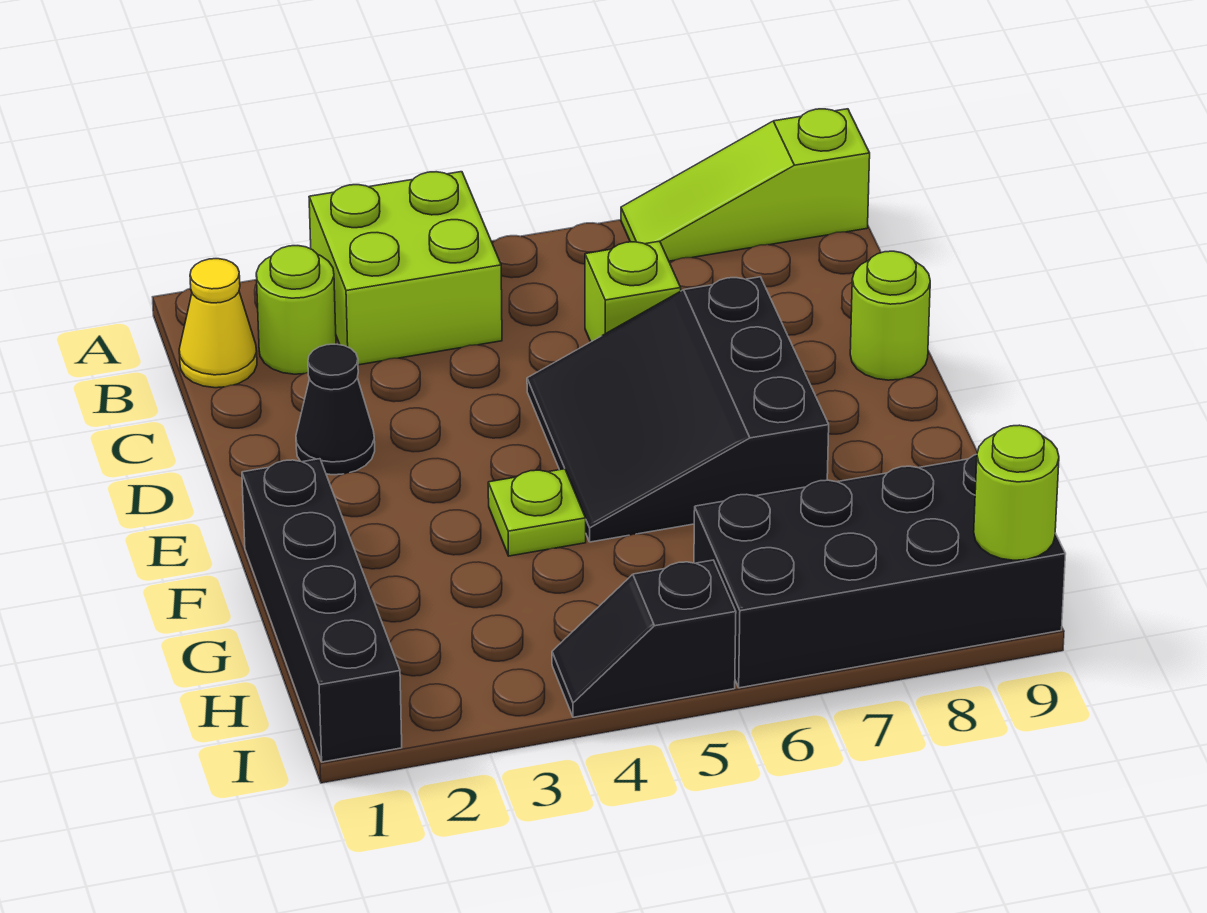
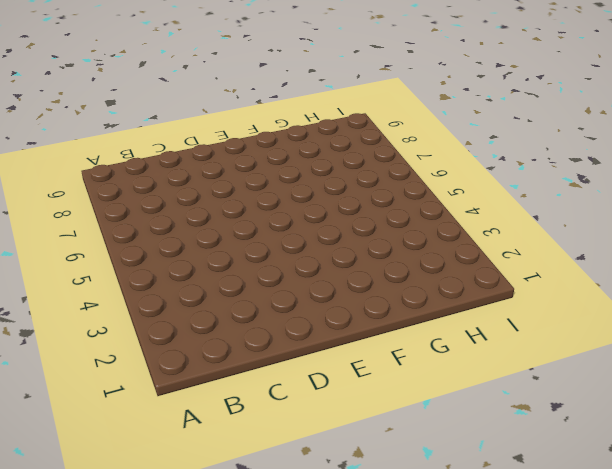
none -> lime 2x2 brick [309,172,502,365]
none -> lime 1x3 slope [621,109,870,261]
none -> yellow 1x1 cone [179,259,257,388]

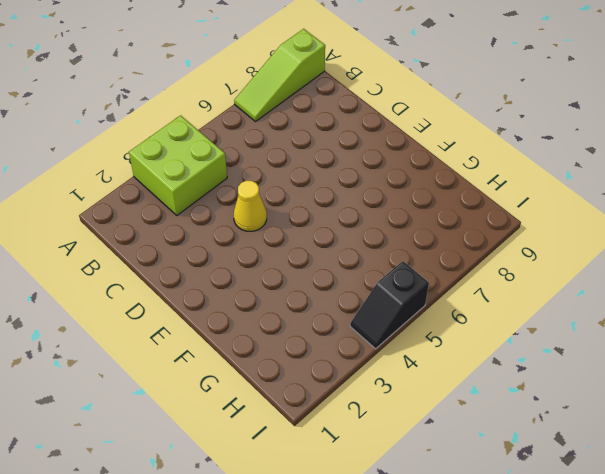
yellow 1x1 cone [234,181,267,231] -> yellow 1x1 cone moved to [179,259,257,388]
none -> lime 1x1 round brick [256,246,336,374]
none -> lime 1x1 brick [585,241,681,342]
none -> black 1x1 cone [296,344,375,475]

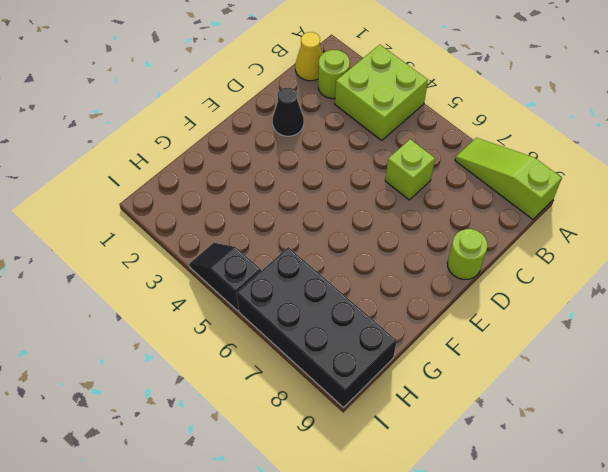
none -> black 3x3 slope [527,277,829,542]
none -> black 1x4 brick [242,459,402,762]
none -> lime 1x1 plate [488,469,586,556]

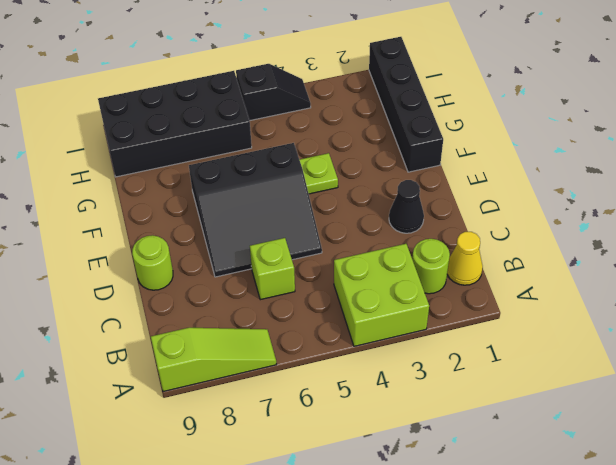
black 3x3 slope [189,143,322,277] -> black 3x3 slope turned to [527,277,829,542]
none -> lime 1x1 round brick [974,425,1059,560]

